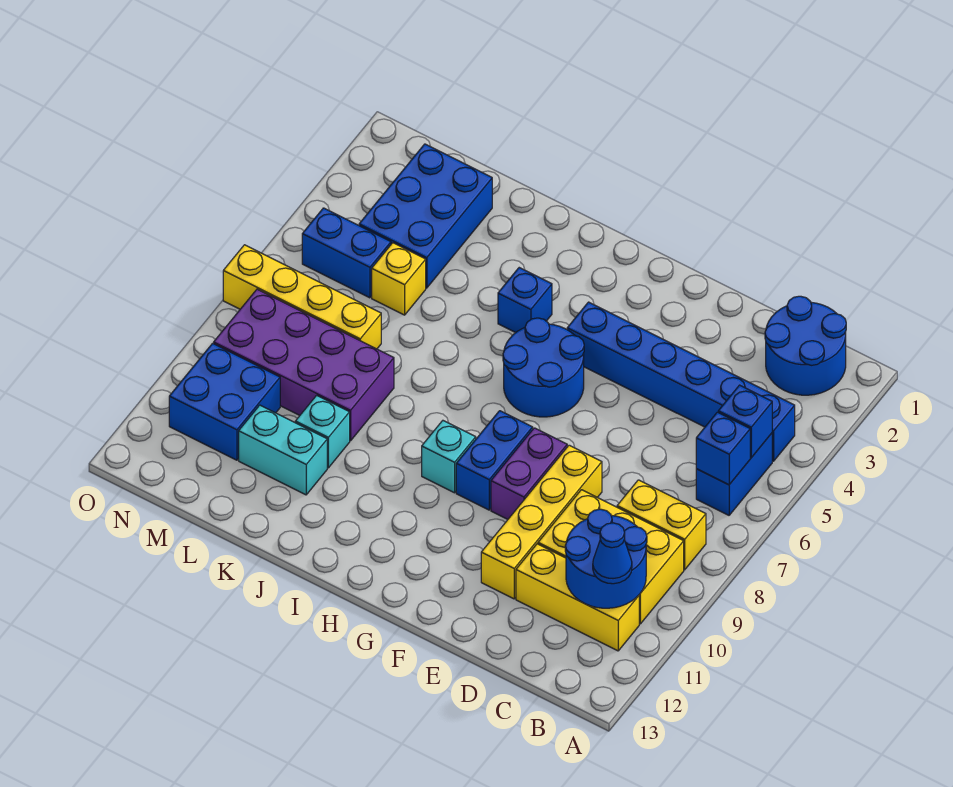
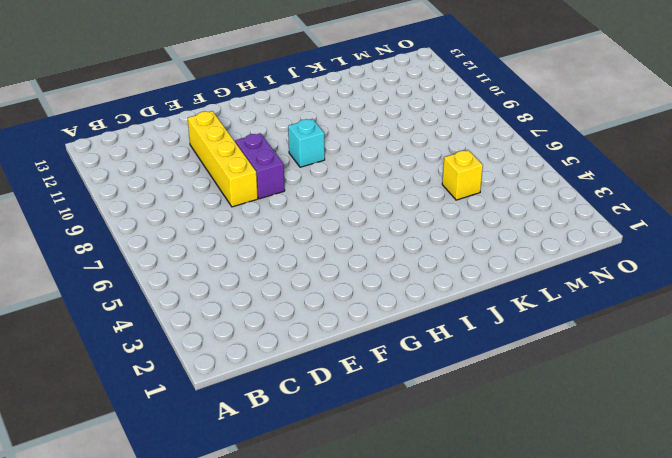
none -> blue 2x2 round brick [765,296,846,395]
none -> blue 1x6 brick [567,302,795,461]
none -> blue 1x2 brick [696,433,772,515]

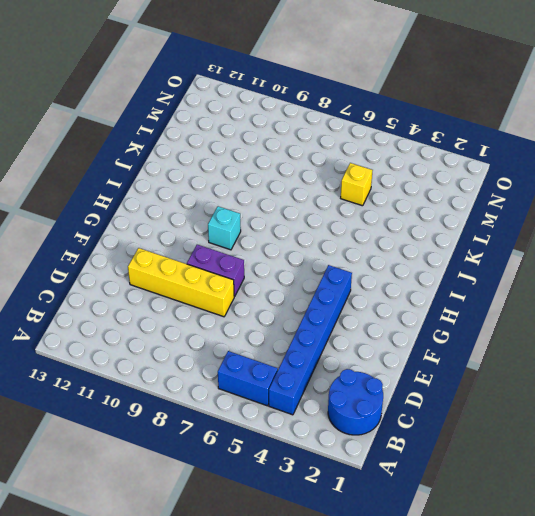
none -> yellow 1x2 brick [617,480,706,570]
none -> yellow 2x3 brick [538,490,684,624]
none -> yellow 1x3 brick [516,544,639,651]

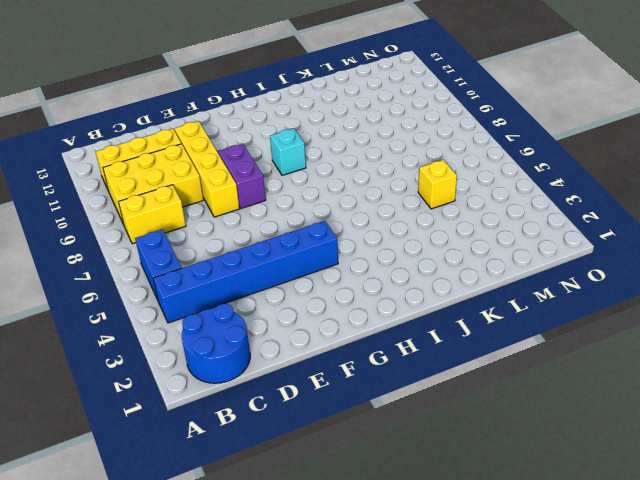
none -> blue 2x2 round brick [503,318,584,417]
none -> blue 1x2 brick [456,411,533,510]
none -> blue 1x1 brick [498,268,552,333]

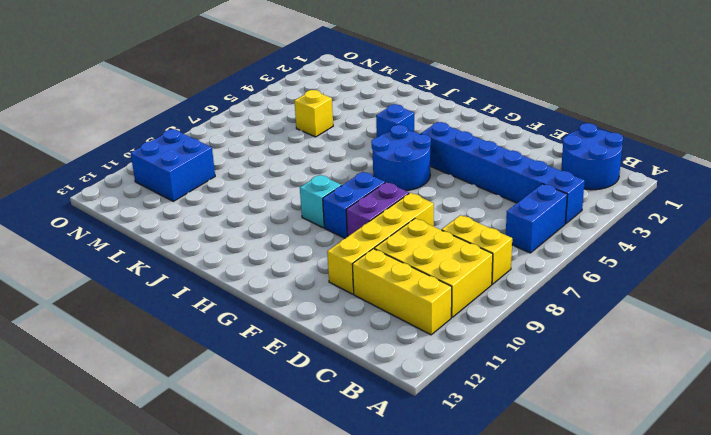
none -> purple 2x4 brick [214,289,394,441]
none -> cyan 1x1 brick [295,395,350,468]
none -> cyan 1x2 brick [239,405,327,495]

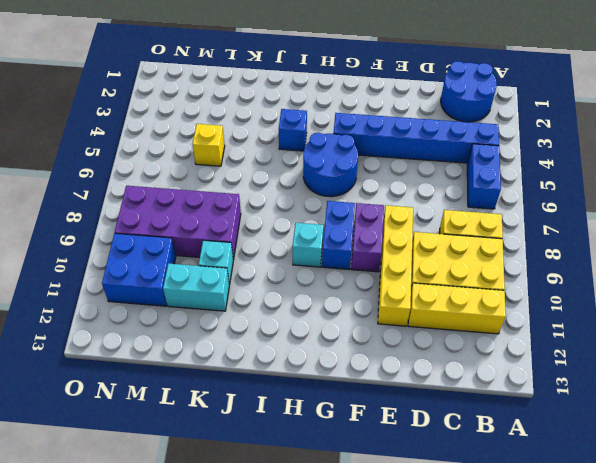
none -> blue 2x3 brick [359,144,492,288]
none -> yellow 1x4 brick [223,245,381,349]
none -> blue 1x2 brick [302,208,391,298]

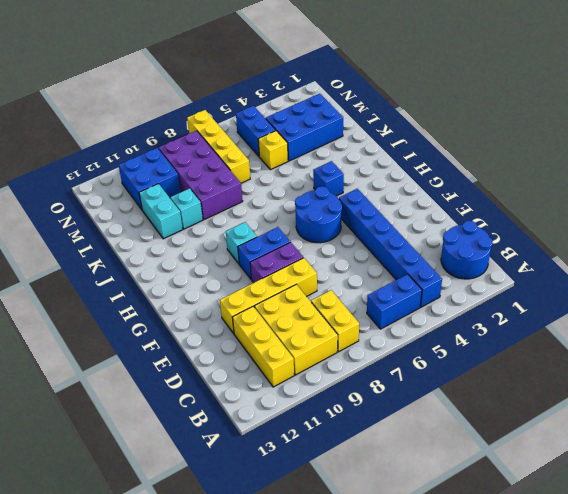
none -> blue 1x1 brick [718,385,772,458]
none -> blue 1x1 brick [696,412,750,485]
none -> blue 2x2 round brick [565,509,647,608]

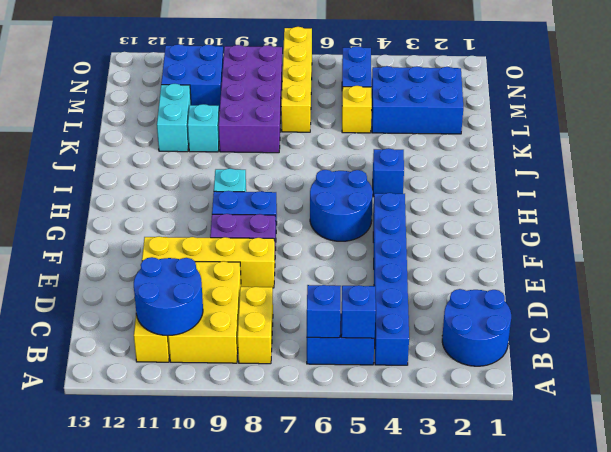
none -> blue 1x1 cone [593,523,632,584]

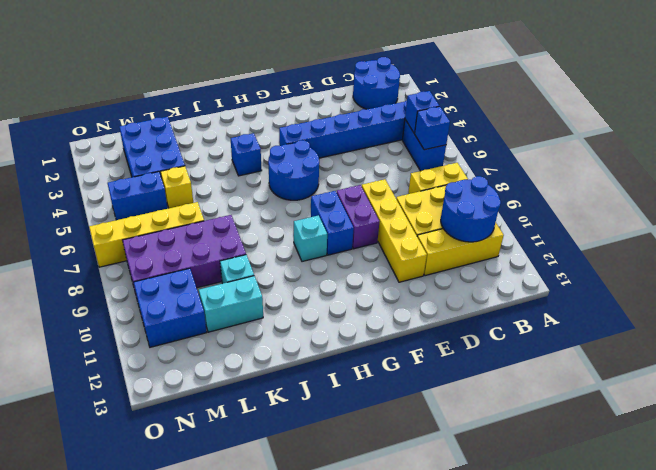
none -> blue 1x1 cone [593,523,632,584]

